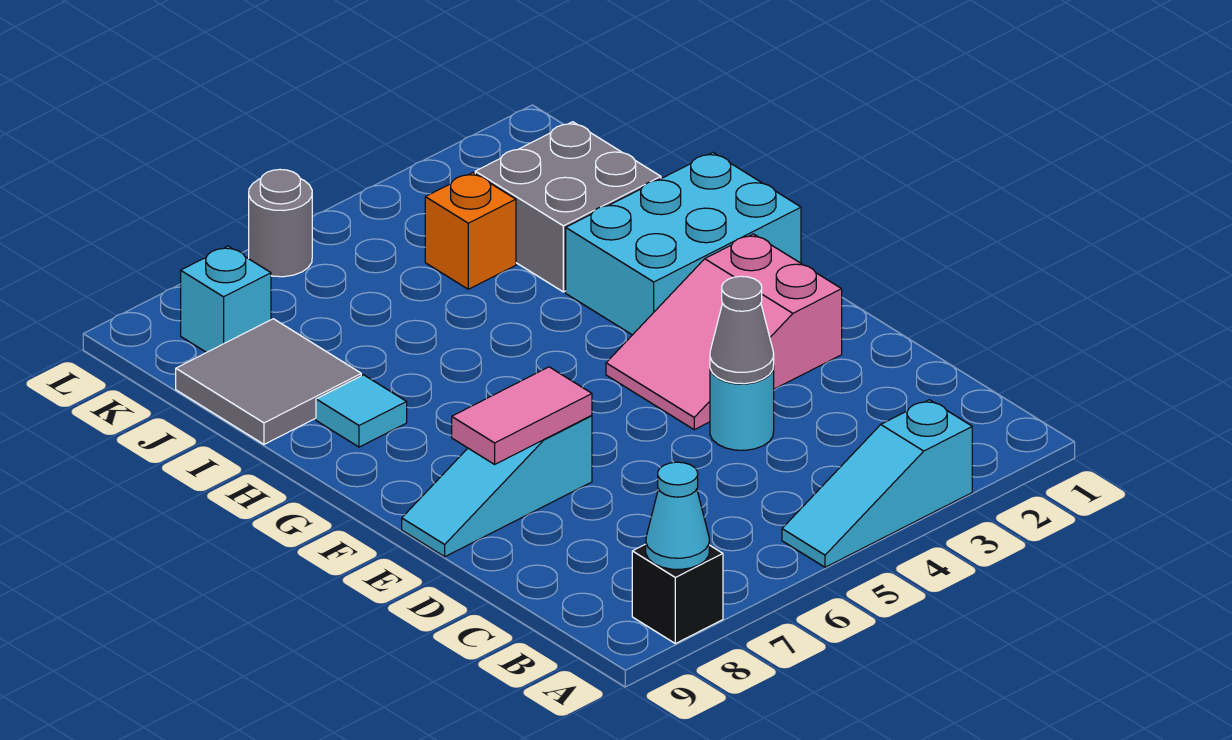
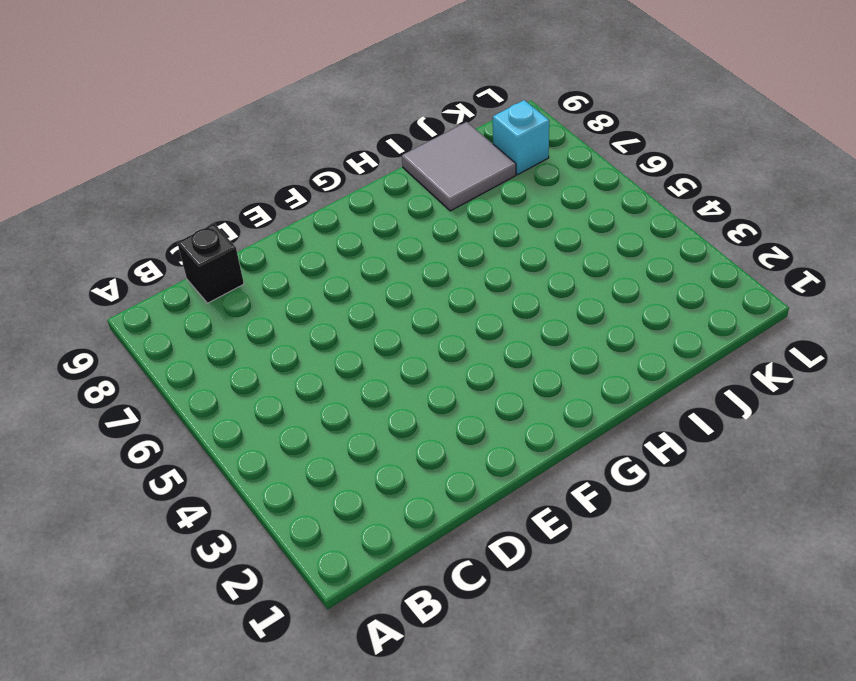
black 1x1 brick [177,224,244,303] -> black 1x1 brick moved to [632,544,723,644]
none -> cyan 1x3 slope [782,400,972,567]
none -> cyan 1x1 round brick [710,366,774,450]
none -> pink 2x3 slope [606,234,842,430]

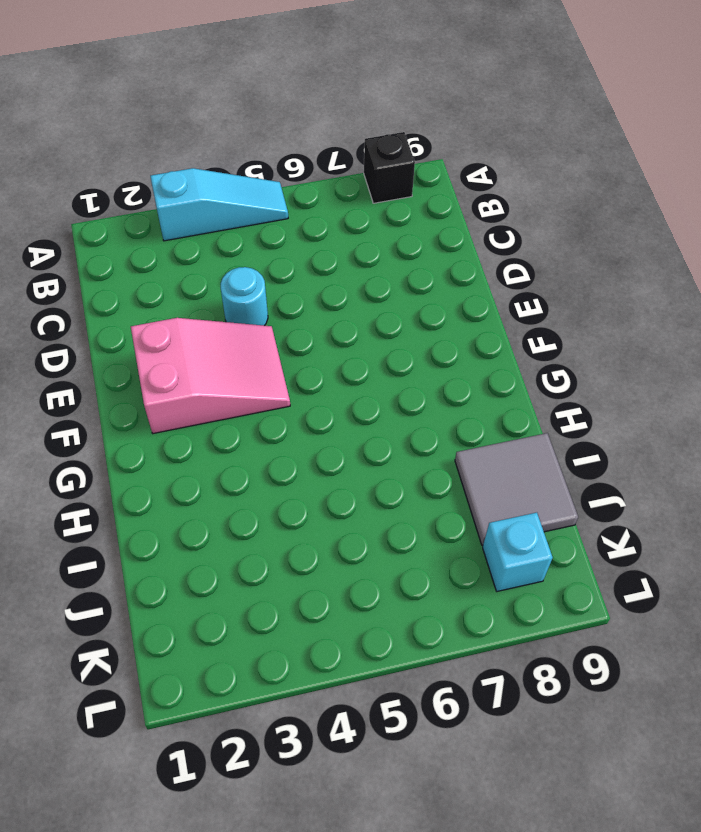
none -> cyan 1x3 slope [402,415,592,557]
none -> cyan 2x3 brick [566,153,801,335]
none -> cyan 1x1 tile [316,375,407,447]

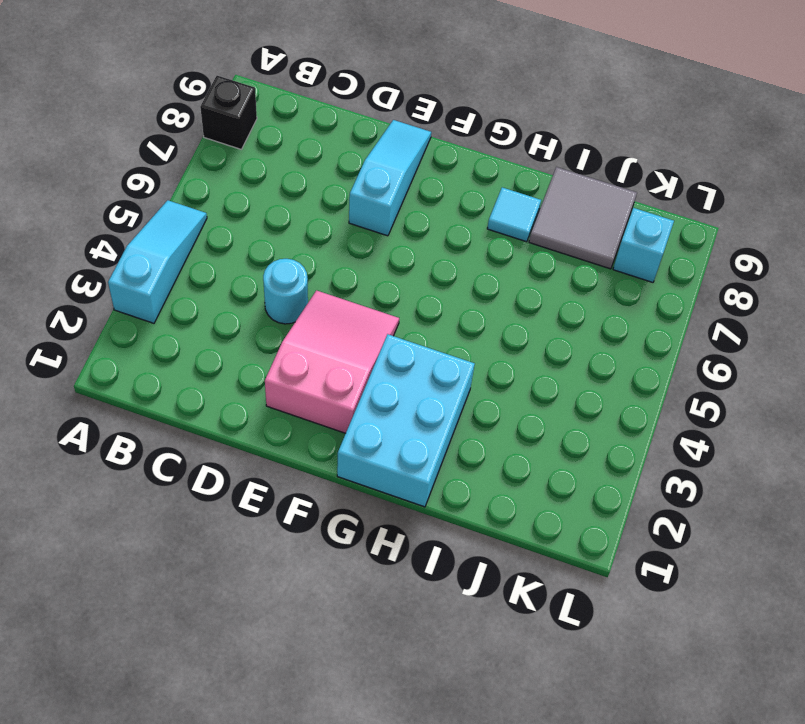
none -> grey 2x2 brick [475,122,661,292]
none -> orange 1x1 brick [425,173,516,289]
none -> grey 1x1 round brick [249,169,312,277]

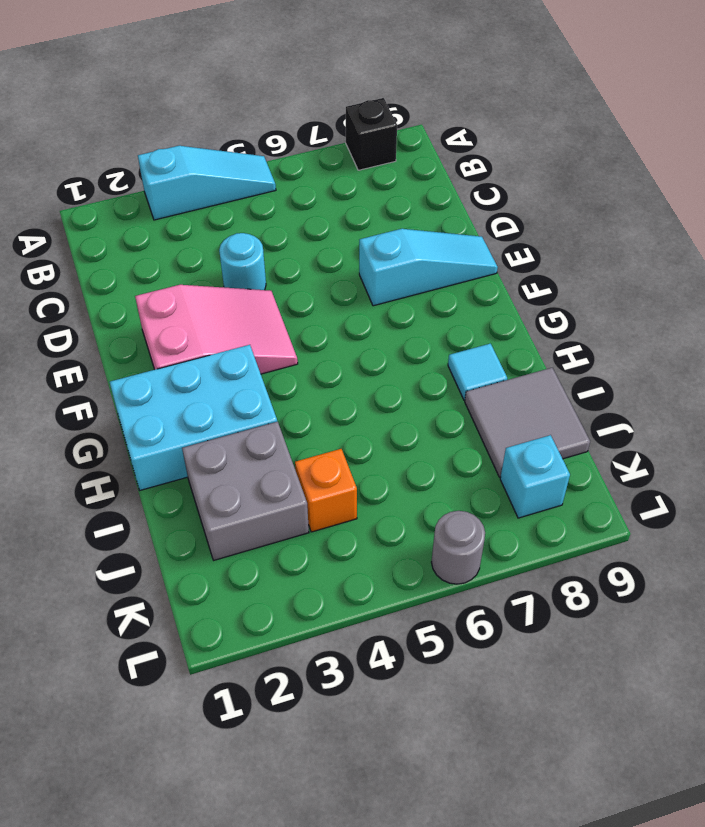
none -> cyan 1x1 cone [646,462,709,569]
none -> grey 1x1 cone [710,276,774,384]
none -> pink 1x2 tile [452,367,592,464]

